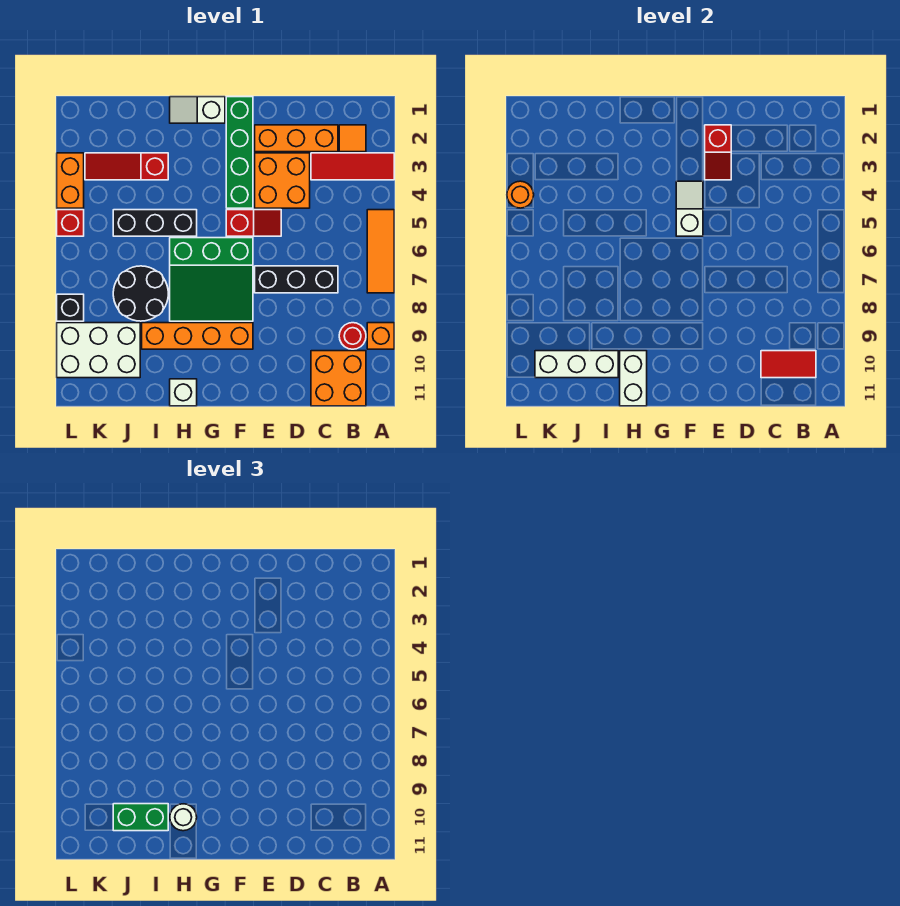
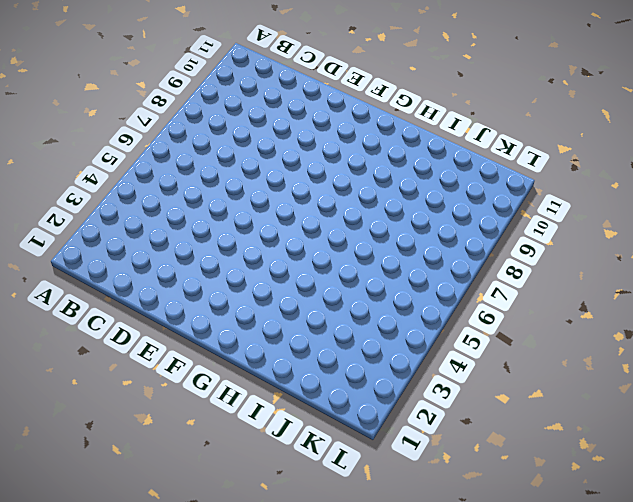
none -> red 1x3 tile [311,153,394,180]
none -> orange 1x3 tile [367,210,394,293]
none -> orange 1x1 brick [367,323,394,349]
none -> orange 1x1 tile [339,125,366,152]

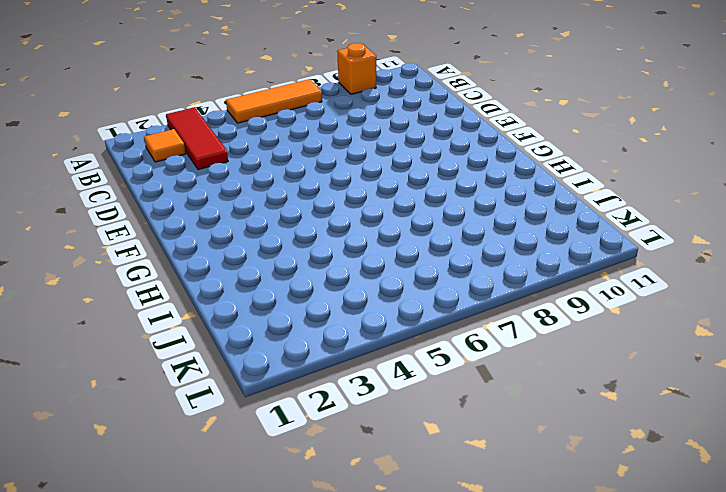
none -> red 1x1 round brick [339,323,366,349]
none -> orange 2x2 brick [311,351,366,406]
none -> orange 1x3 brick [255,125,338,152]
none -> black 1x3 brick [255,266,338,293]

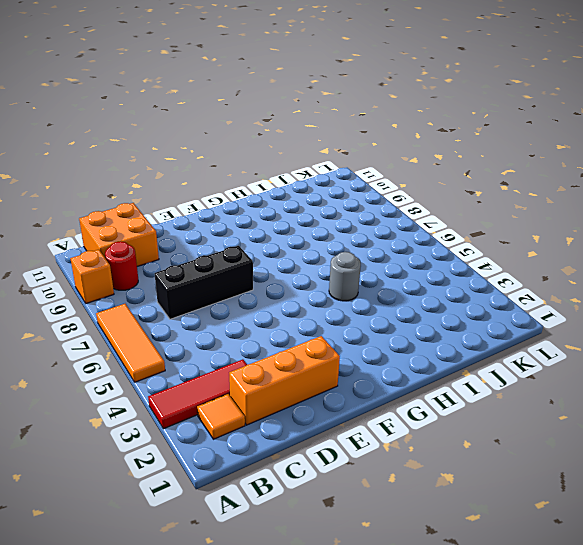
grey 1x1 round brick [329,252,361,301] -> black 1x3 brick [113,210,197,236]
none -> orange 2x2 brick [255,153,310,208]
none -> red 1x2 slope [226,210,281,236]
none -> green 1x4 brick [226,97,253,208]
none -> green 3x3 slope [170,238,253,321]

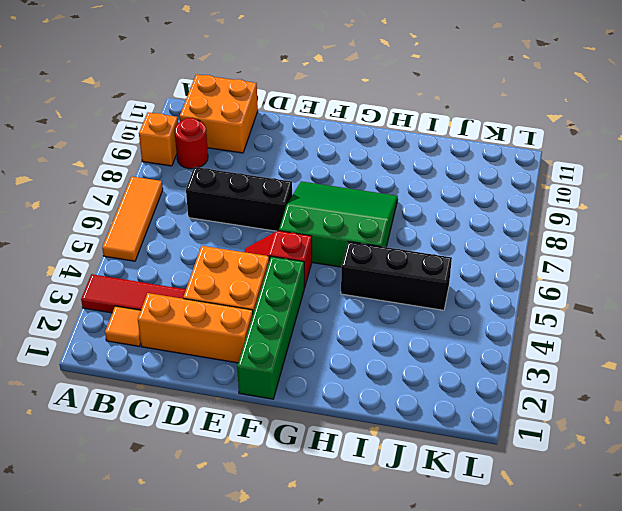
none -> orange 1x4 brick [142,323,253,349]
none -> white 1x2 slope [170,97,225,123]
none -> white 1x1 brick [170,379,197,406]
none -> red 1x3 slope [85,153,168,180]

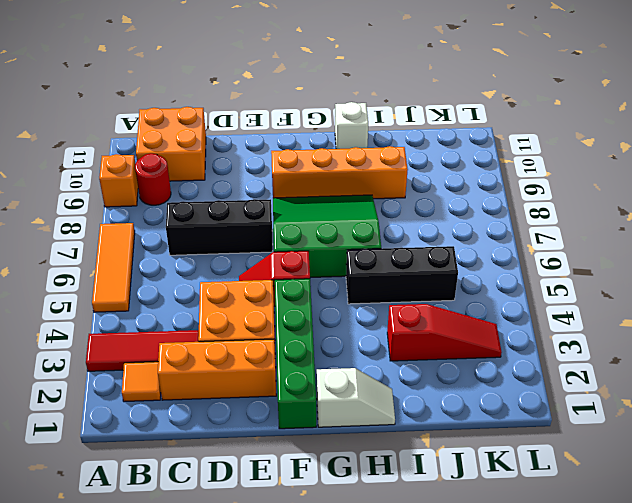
none -> black 2x2 round brick [113,266,168,321]
none -> white 2x3 brick [57,323,140,378]
none -> orange 1x2 brick [57,153,84,208]
none -> red 1x1 brick [57,210,84,236]

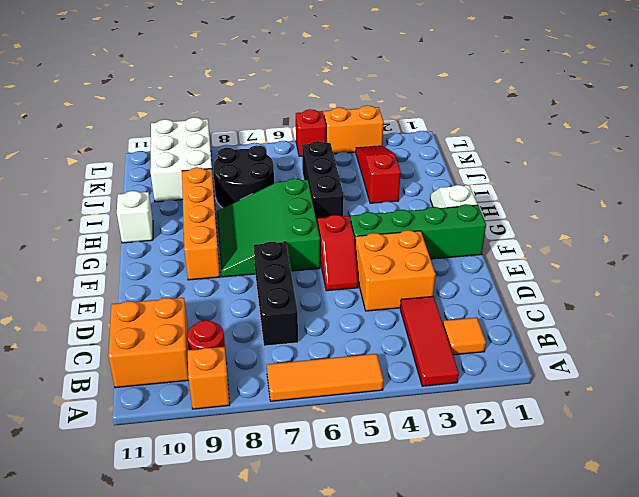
none -> orange 1x3 brick [255,125,338,152]
none -> black 1x1 brick [57,294,84,321]
none -> red 1x2 tile [761,351,816,378]
none -> red 1x2 slope [705,125,731,180]

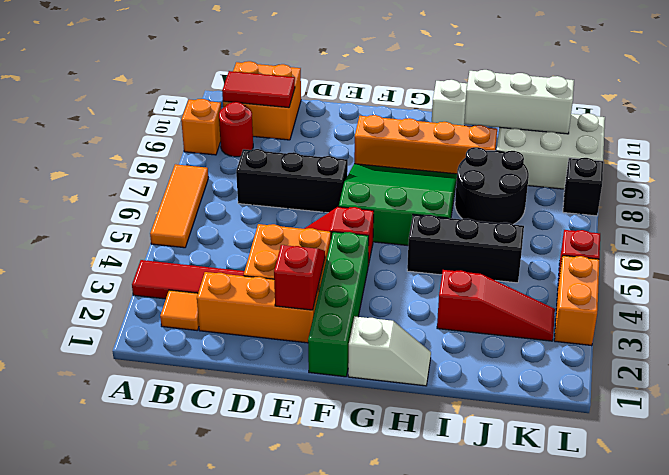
none -> white 1x2 slope [676,181,703,236]
none -> white 1x2 brick [620,351,647,406]
none -> orange 1x1 round brick [507,181,534,208]
none -> white 1x1 round brick [170,804,197,831]

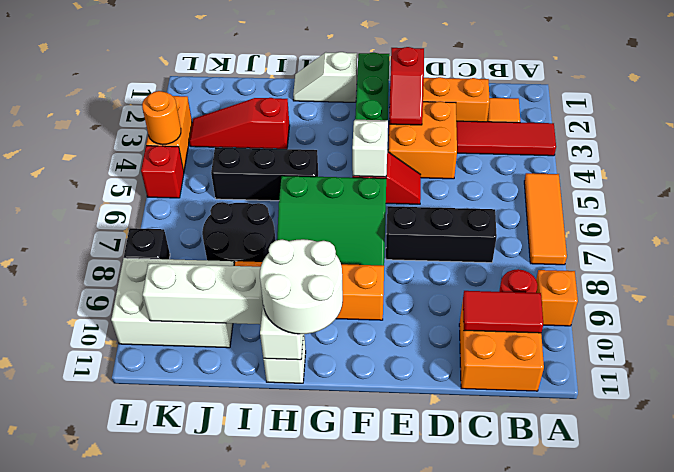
white 2x2 round brick [260,239,343,334] -> white 1x1 round brick [170,804,197,831]
none -> green 1x2 brick [113,804,168,831]

